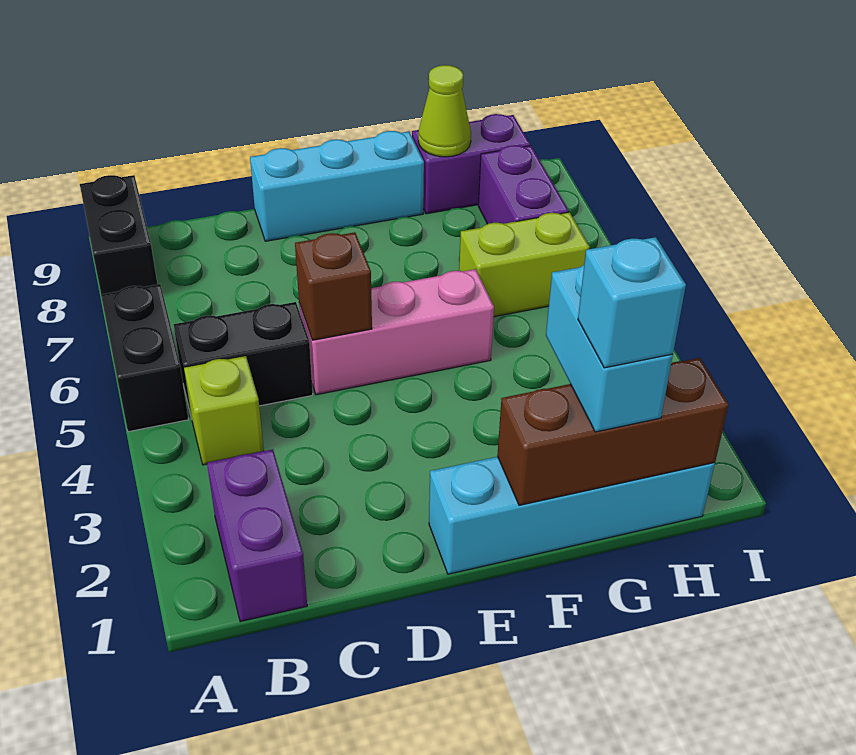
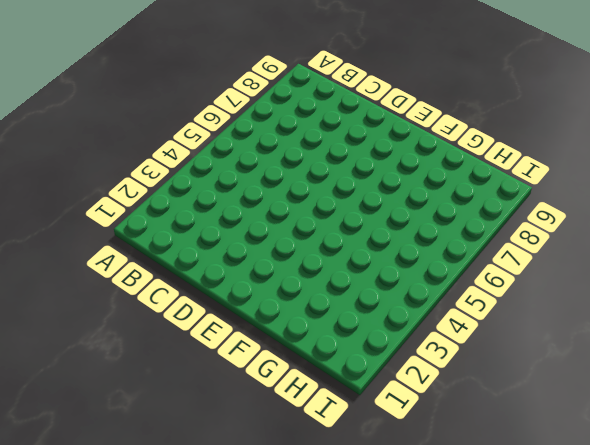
none -> black 1x2 brick [101,284,189,432]
none -> black 1x2 brick [80,175,158,294]
none -> purple 1x2 brick [207,449,307,622]

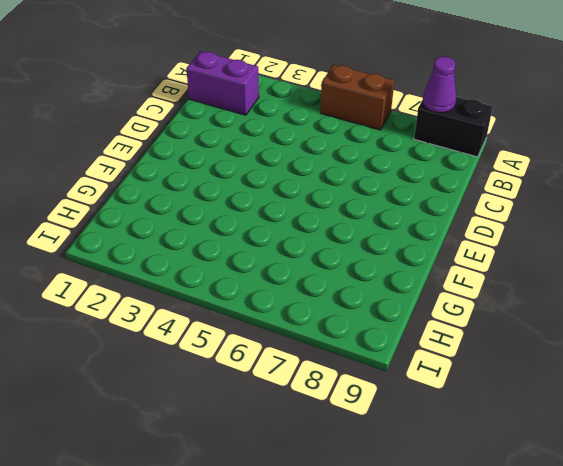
brown 1x2 brick [320,65,394,130] -> black 1x2 brick [101,284,189,432]
purple 1x1 cone [422,57,456,113] -> none
none -> lime 1x1 brick [184,356,264,465]
none -> black 1x2 brick [174,302,313,418]
none -> pink 1x3 brick [299,269,494,395]

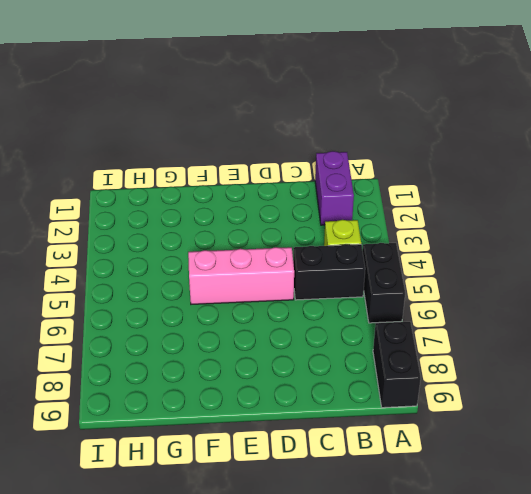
none -> cyan 1x3 brick [250,131,424,241]
none -> cyan 1x4 brick [429,457,715,574]
none -> lime 1x2 brick [459,212,589,317]

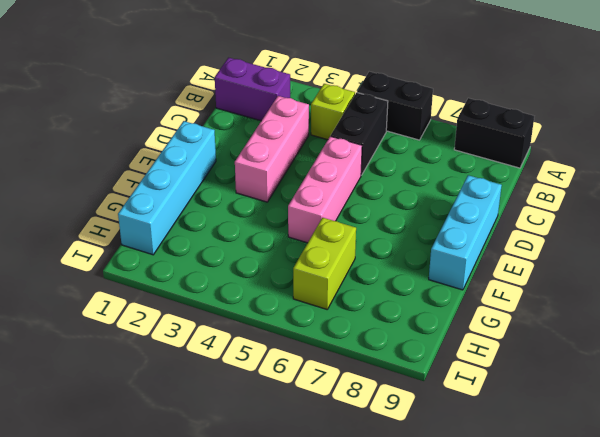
pink 1x3 brick [235,96,309,202] -> none
none -> purple 1x2 brick [412,114,530,214]
none -> purple 1x2 brick [478,145,569,224]
none -> brown 1x1 brick [295,232,372,340]

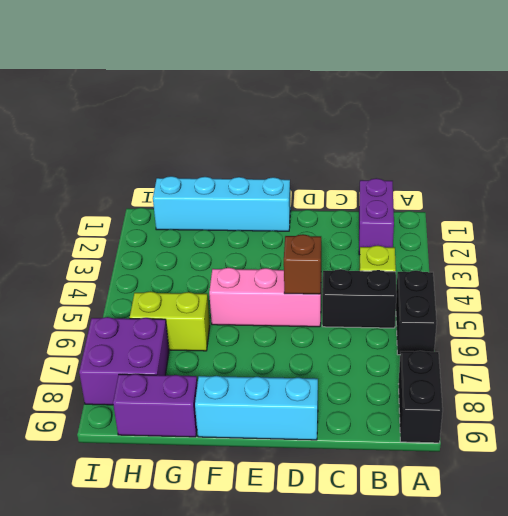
purple 2x2 brick [79,317,169,405] -> purple 1x2 brick [478,145,569,224]
none -> brown 1x3 brick [497,358,729,505]
none -> lime 1x1 cone [418,65,471,157]
none -> cyan 1x2 brick [546,265,673,432]

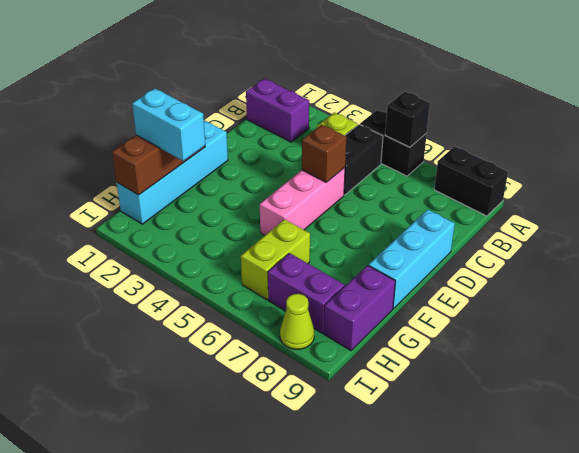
black 1x1 brick [385,92,430,147] -> none
lime 1x1 cone [280,294,314,349] -> lime 1x1 cone moved to [418,65,471,157]
none -> cyan 1x1 brick [578,237,686,368]

